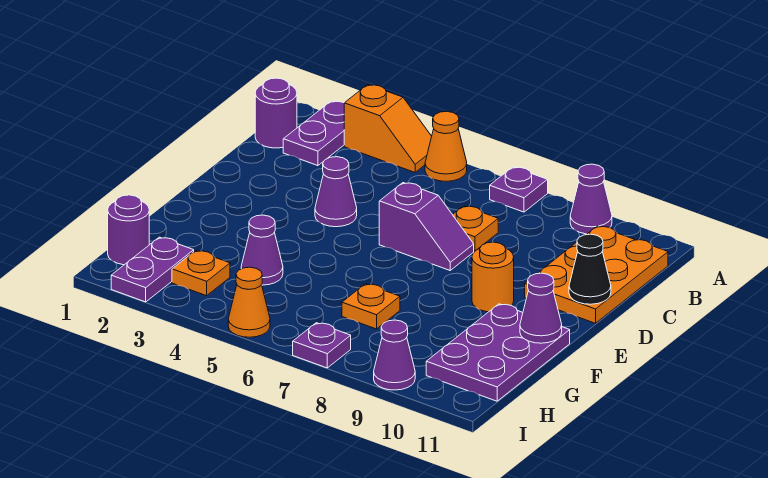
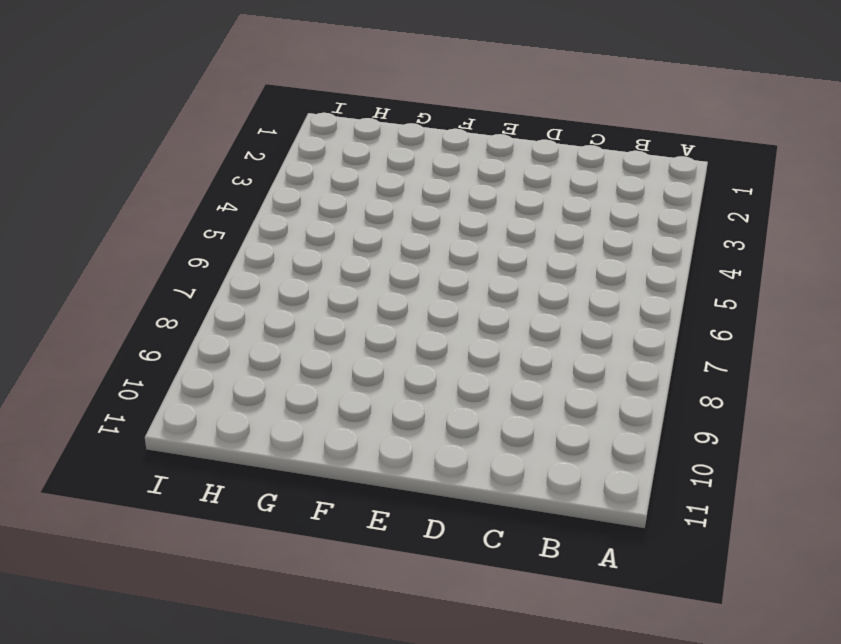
none -> purple 1x2 plate [283,101,344,166]
none -> orange 1x2 slope [344,85,432,172]
none -> orange 1x1 cone [425,111,467,181]

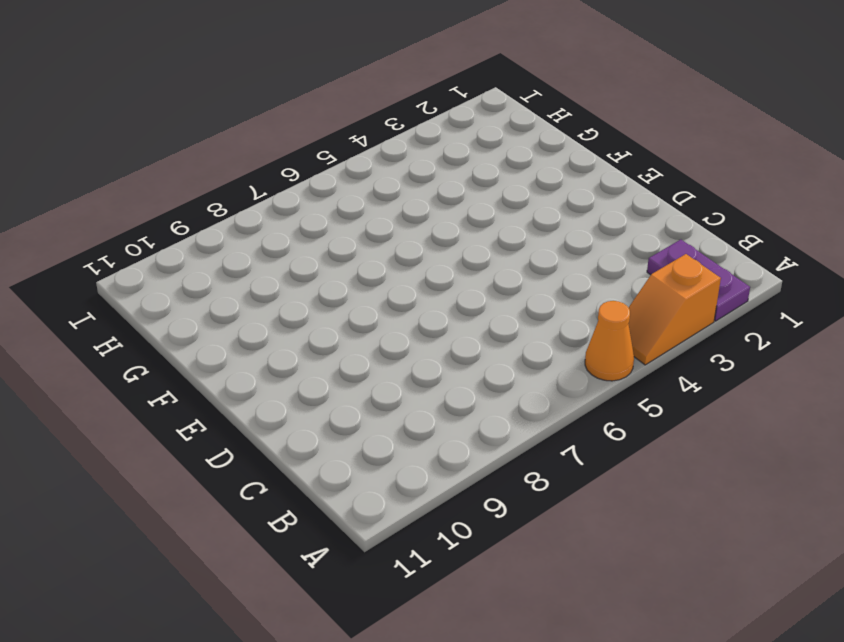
none -> purple 1x1 plate [490,167,548,212]
none -> purple 1x1 cone [570,164,612,234]
none -> purple 1x1 round brick [255,78,297,148]

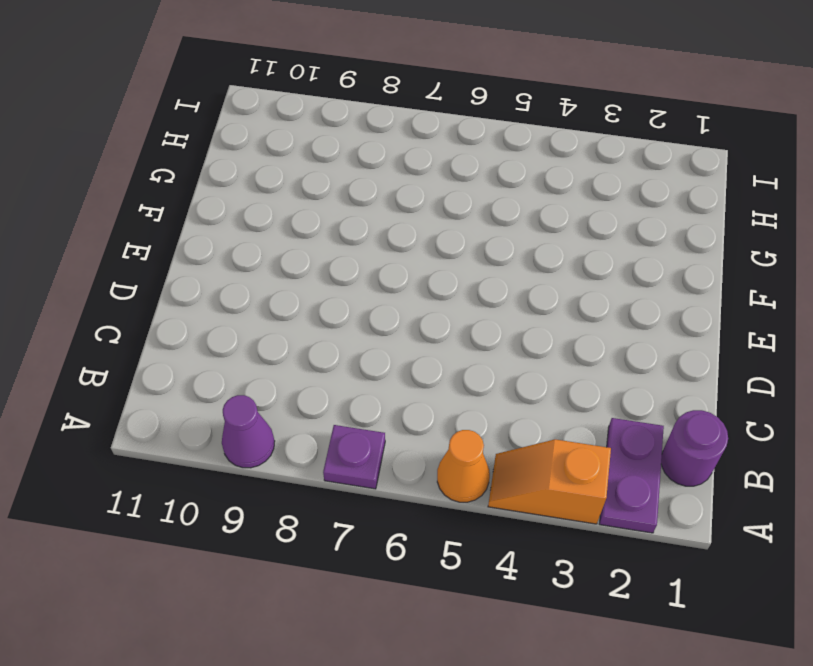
none -> orange 2x3 plate [525,226,668,323]
none -> orange 1x1 plate [453,206,498,251]
none -> purple 1x1 cone [315,157,357,227]

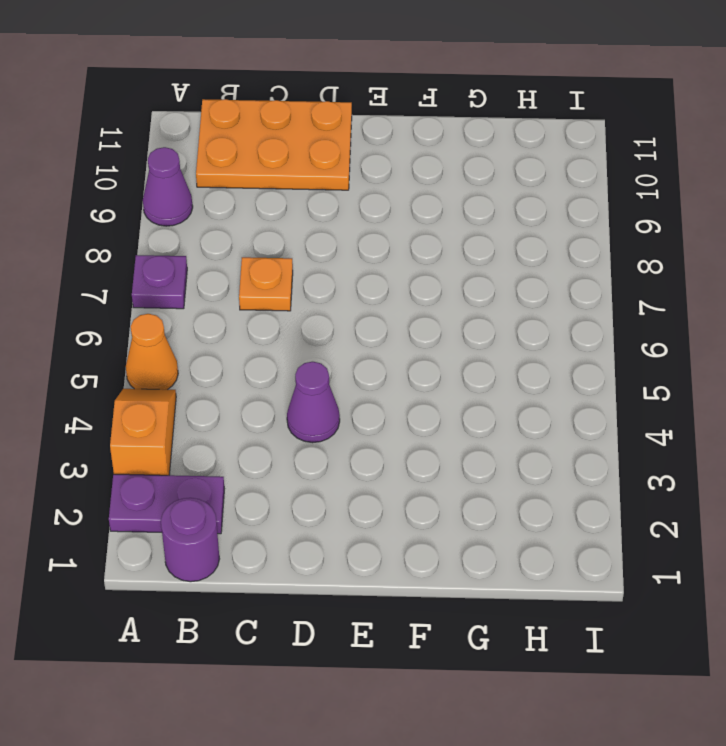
none -> purple 1x2 slope [379,183,474,270]
none -> orange 1x1 round brick [472,242,514,312]
none -> purple 2x3 plate [426,304,570,401]

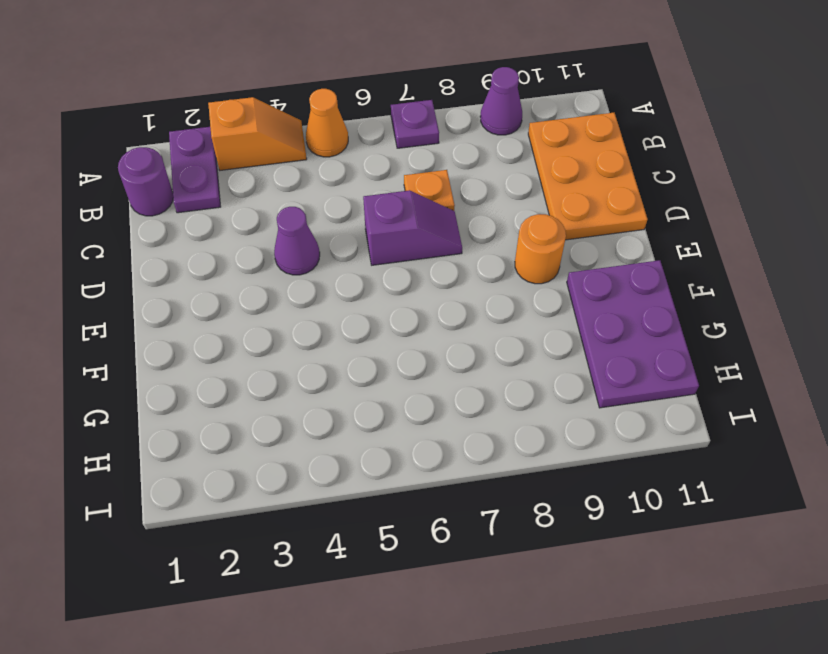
none -> purple 1x1 cone [241,215,283,285]
none -> orange 1x1 plate [342,284,400,329]
none -> purple 1x1 round brick [108,195,149,265]

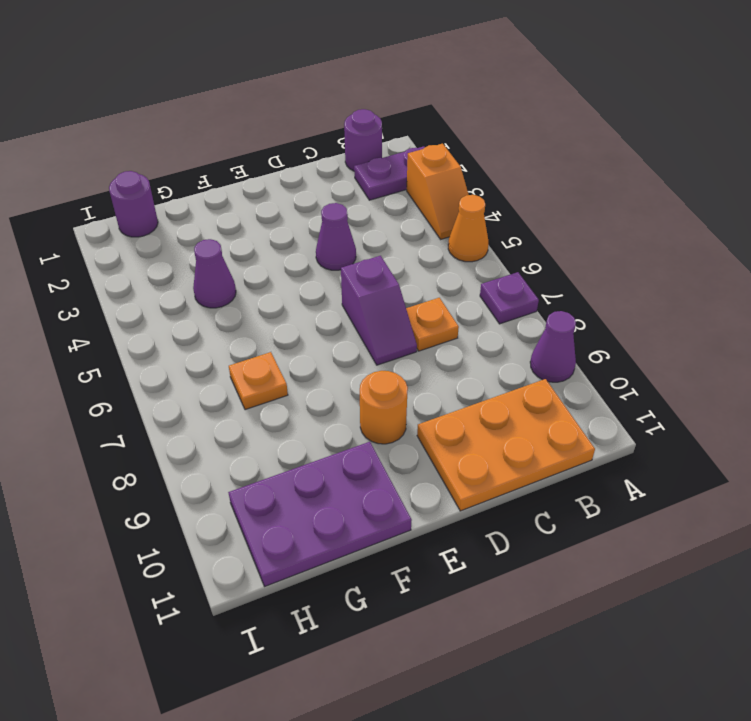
none -> purple 1x2 plate [111,237,194,302]
none -> orange 1x1 plate [172,250,230,296]
none -> orange 1x1 cone [228,267,270,337]

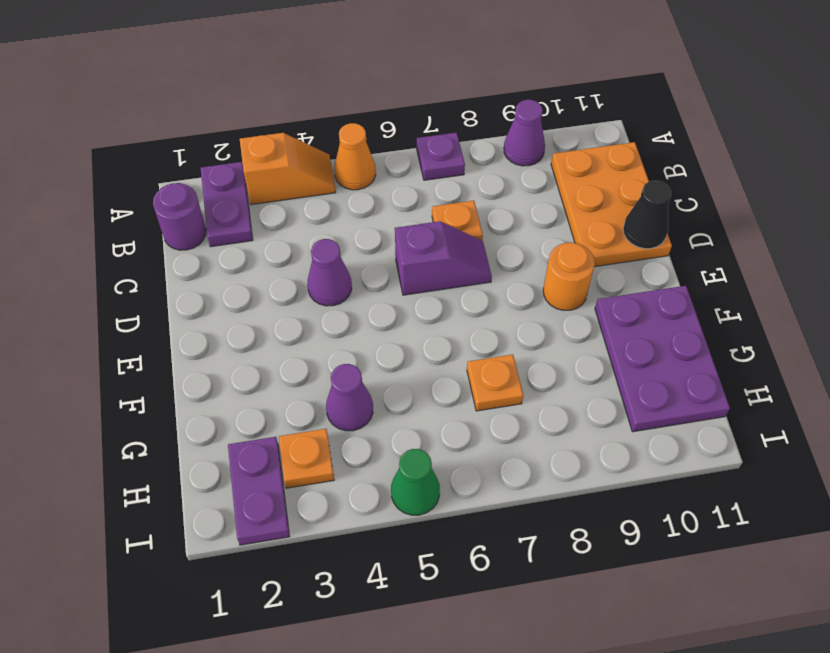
green 1x1 cone [391,449,440,515] -> orange 1x1 cone [228,267,270,337]
none -> purple 1x1 round brick [108,195,149,265]
none -> purple 1x1 plate [293,323,351,368]
none -> purple 1x1 cone [374,320,415,390]

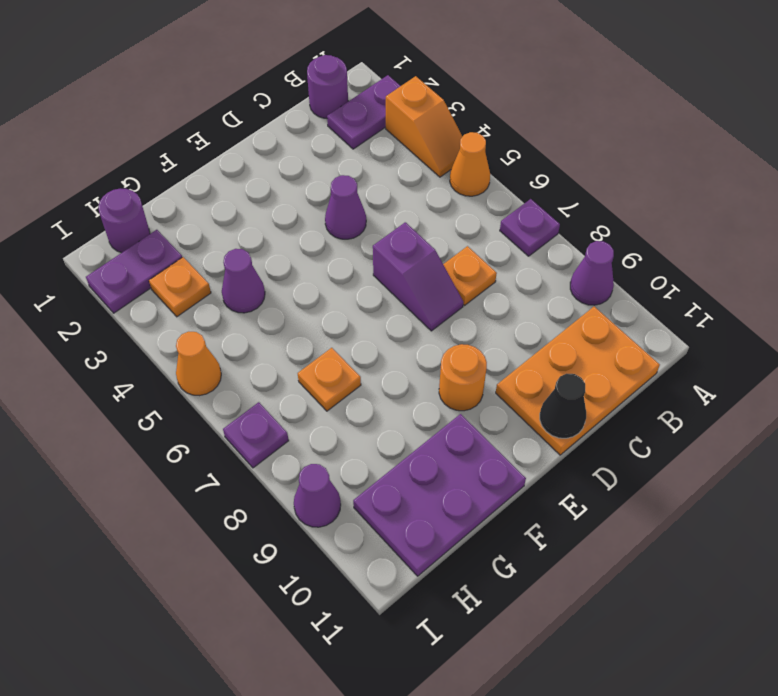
none -> purple 1x1 cone [520,273,562,343]

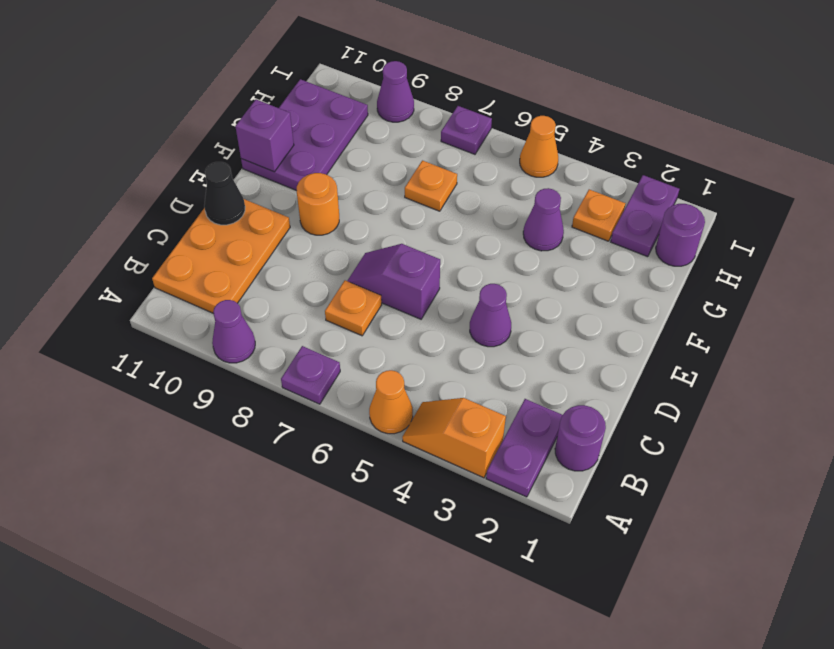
purple 1x1 brick [235,100,294,172] -> purple 1x1 cone [520,273,562,343]

